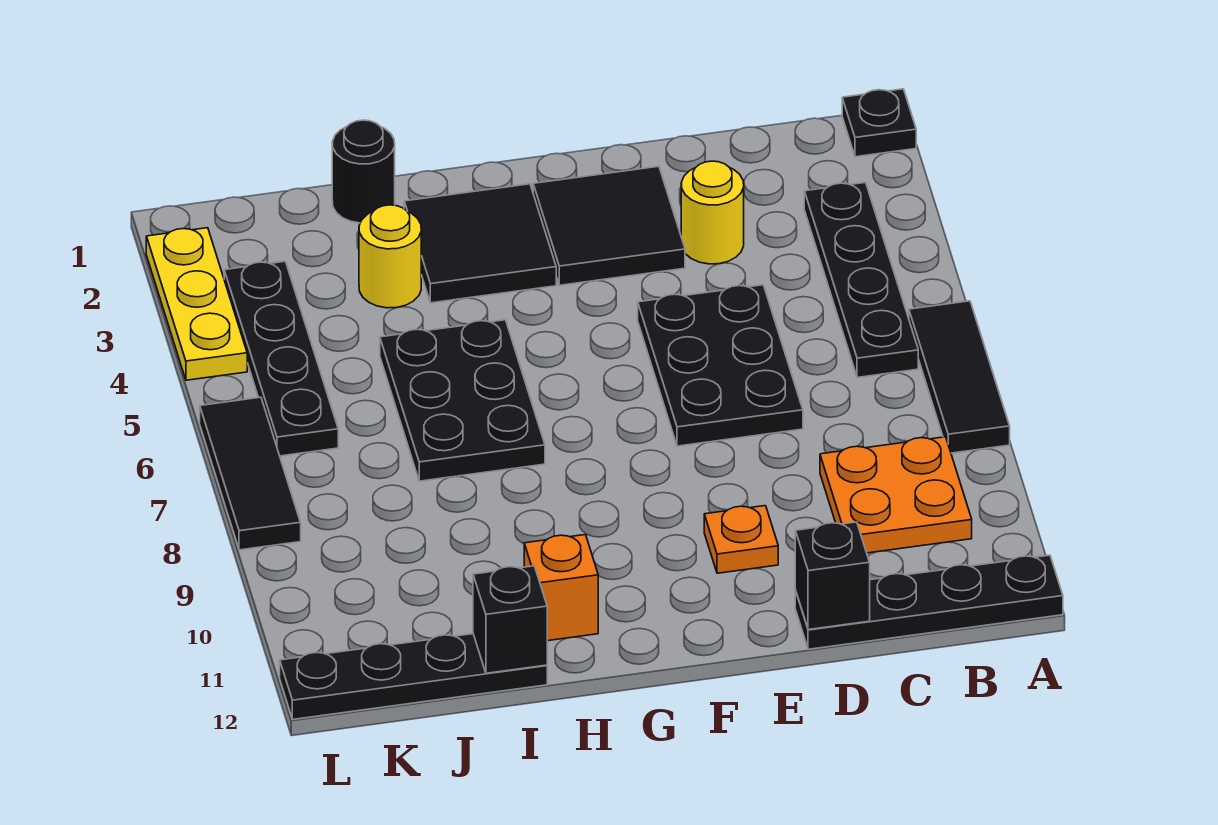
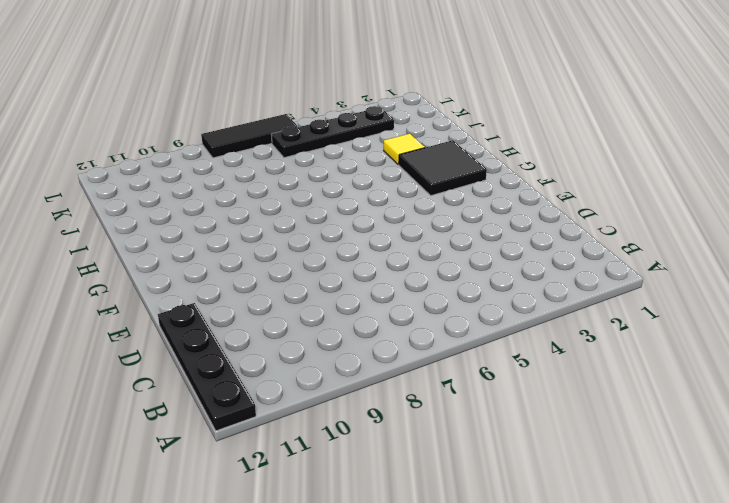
yellow 1x1 tile [384,134,425,165] -> yellow 1x1 round brick [359,205,421,308]
none -> black 1x1 plate [842,89,916,157]
none -> black 1x3 tile [909,301,1010,453]
none -> black 1x4 plate [804,182,918,378]

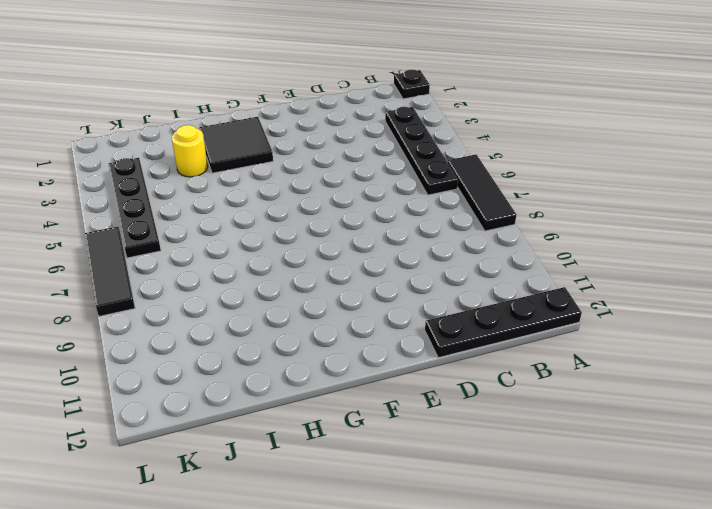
none -> orange 2x2 plate [820,437,972,553]
none -> yellow 1x1 round brick [681,161,744,264]
none -> black 2x3 plate [638,285,803,446]

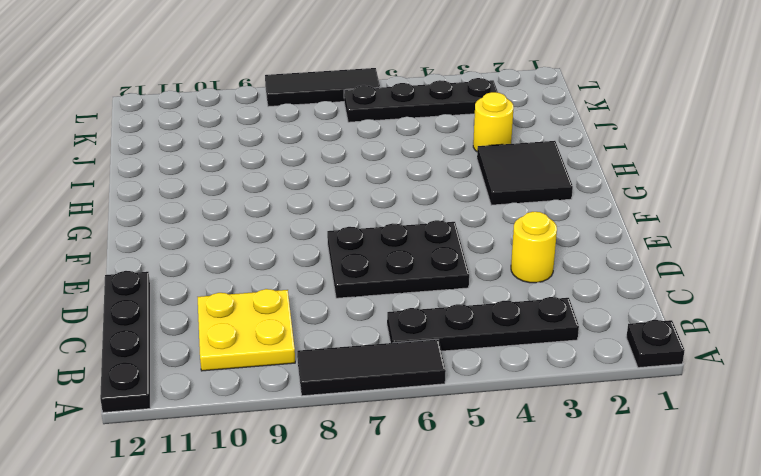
yellow 2x2 plate [198,289,295,371] -> orange 2x2 plate [820,437,972,553]
none -> black 2x2 tile [533,166,685,285]
none -> orange 1x1 plate [704,506,778,573]
none -> black 2x3 plate [380,320,545,481]

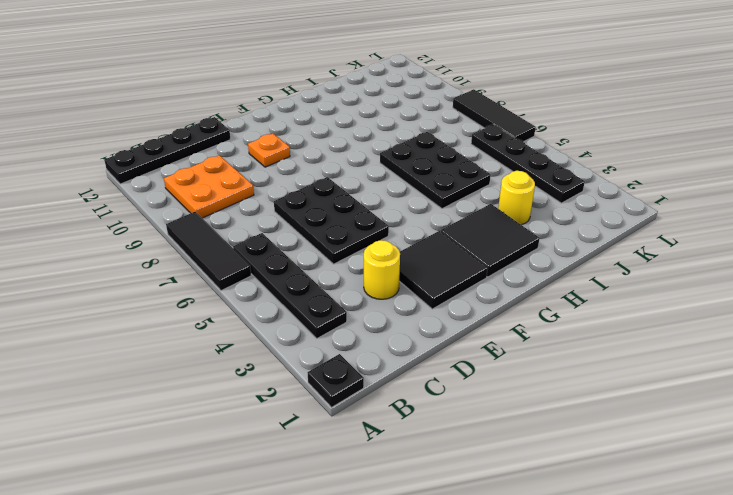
none -> orange 1x1 brick [524,535,598,641]
none -> black 1x1 round brick [332,120,395,223]
none -> black 1x4 plate [280,634,547,719]

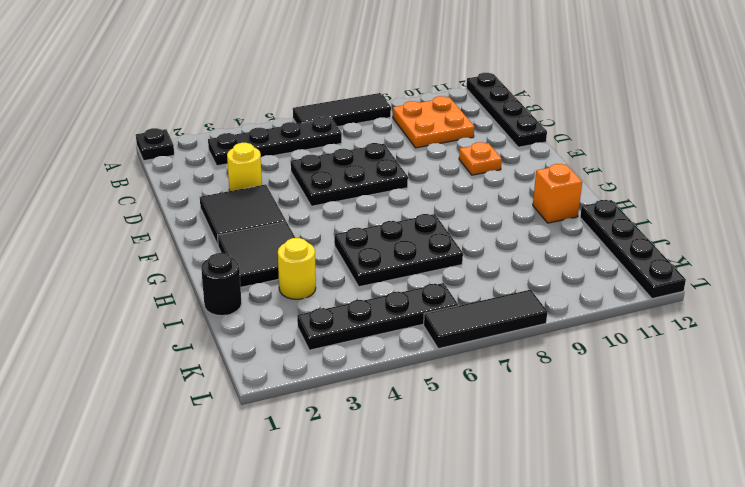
none -> yellow 1x3 plate [146,228,247,380]
none -> black 1x1 brick [795,522,870,630]
none -> black 1x1 brick [473,566,547,673]

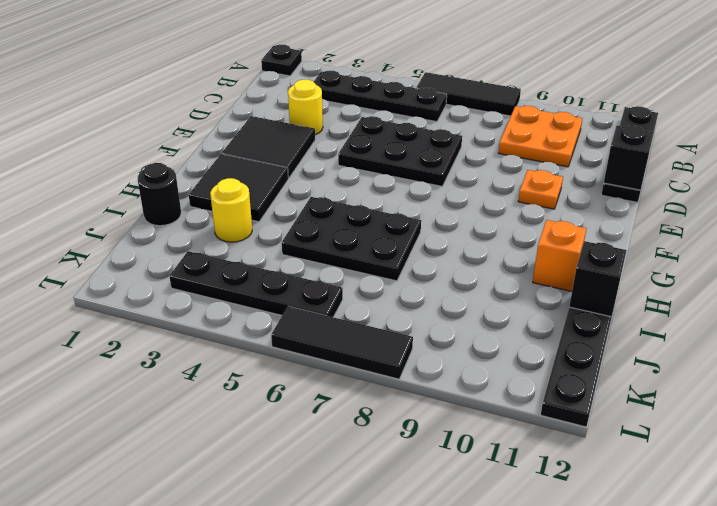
none -> yellow 1x3 plate [146,228,247,380]

